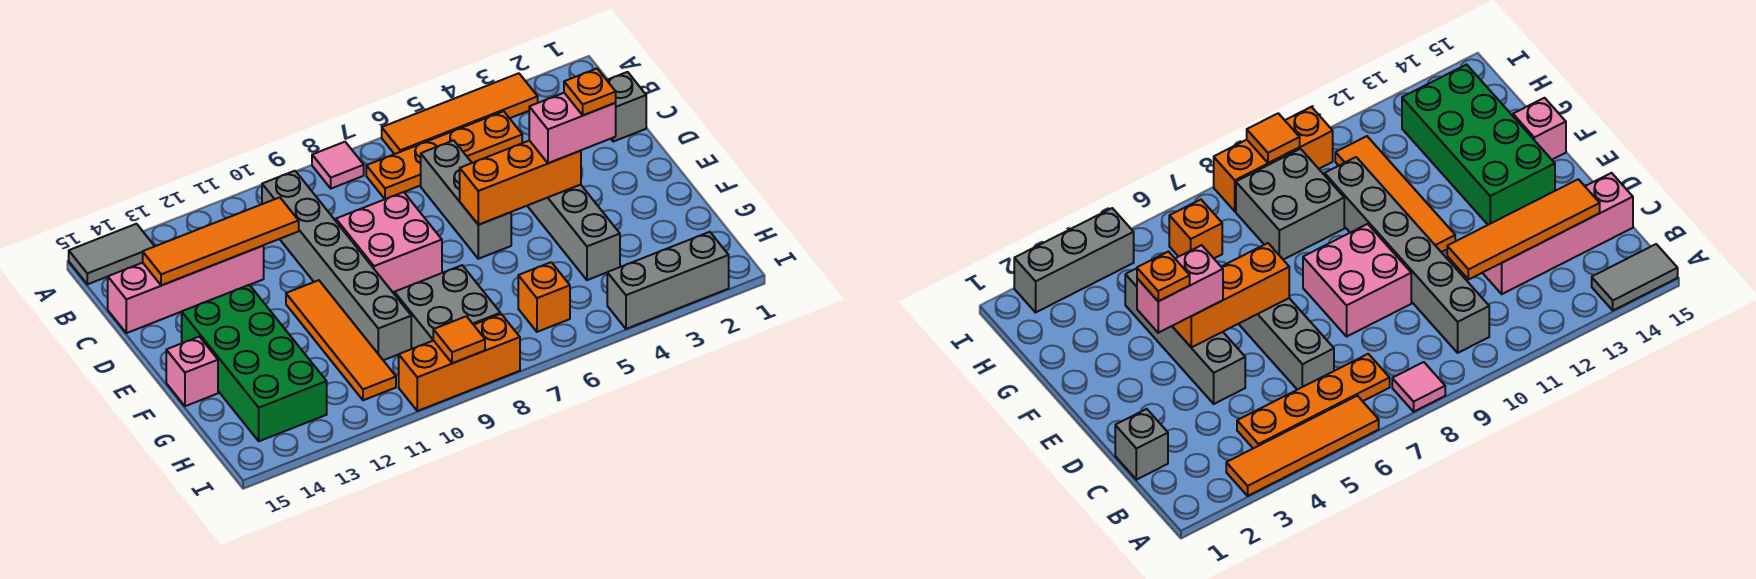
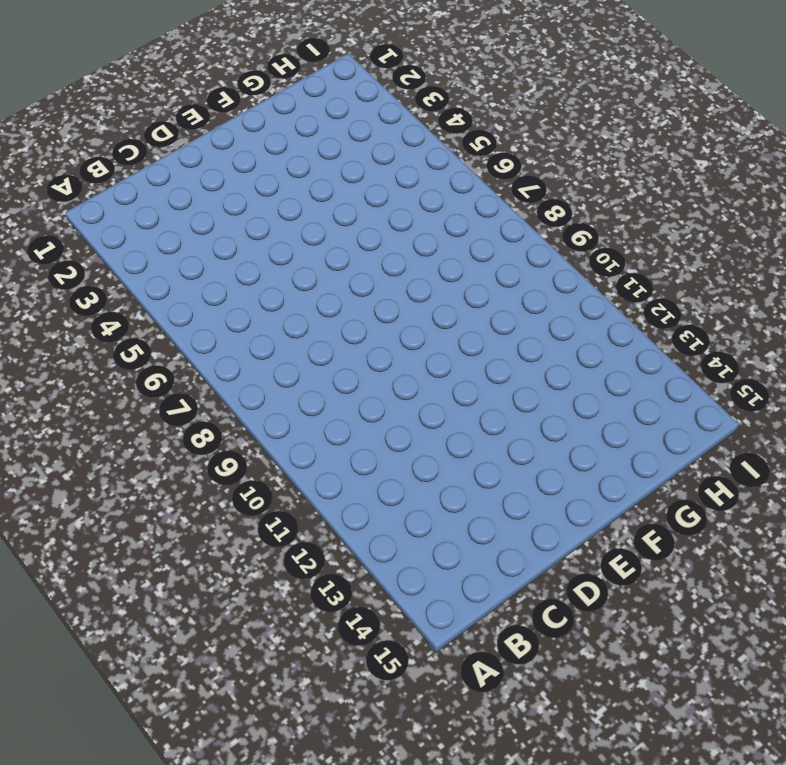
none -> orange 1x4 tile [382,73,538,154]
none -> pink 1x1 tile [312,142,364,188]
none -> grey 1x2 tile [69,224,155,284]

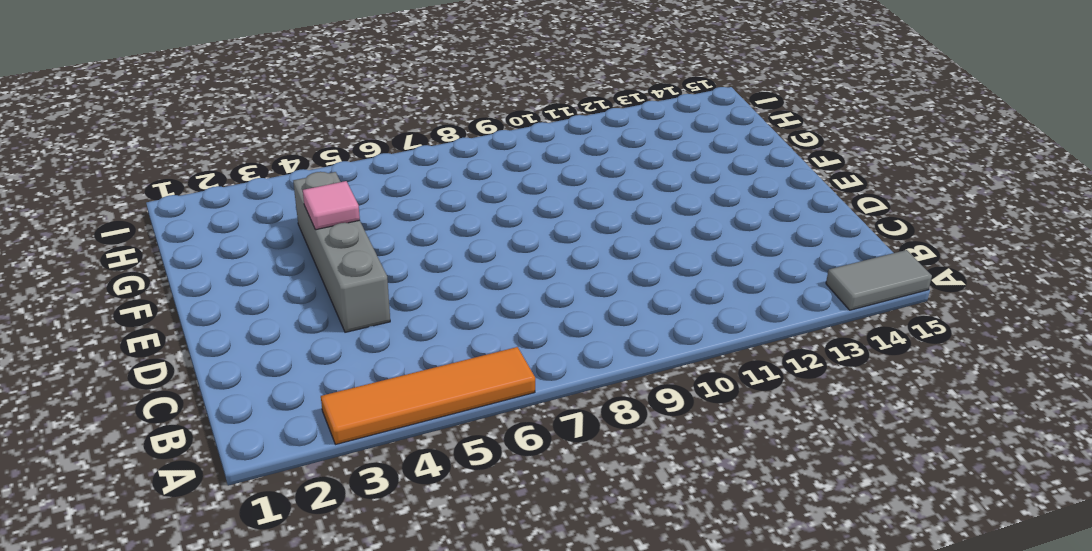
pink 1x1 tile [303,181,360,230] -> pink 1x1 tile moved to [312,142,364,188]
none -> orange 1x4 plate [366,111,522,199]
none -> grey 1x6 brick [262,171,411,360]
none -> grey 1x1 brick [607,72,646,142]

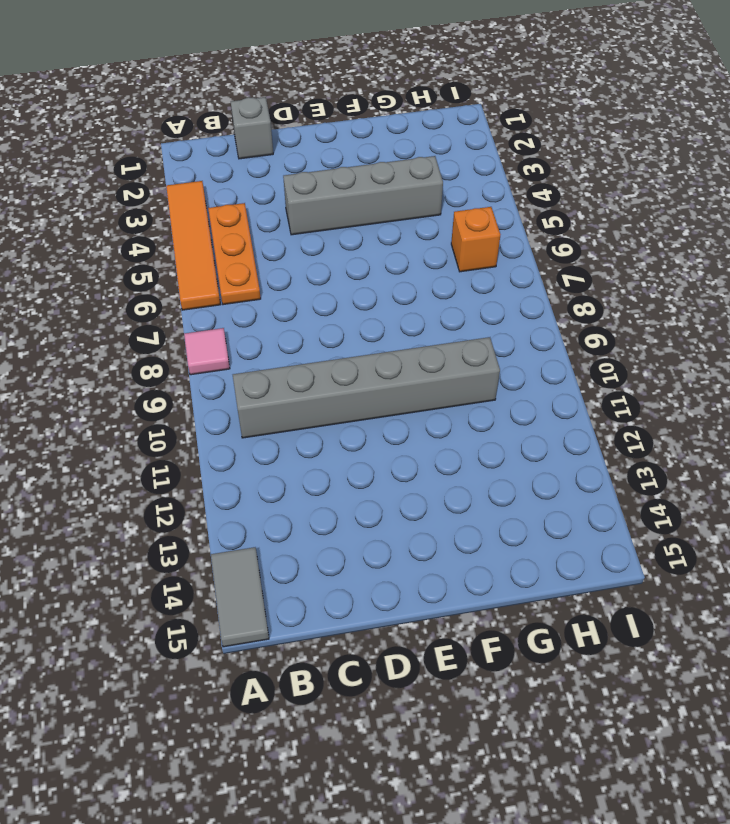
orange 1x3 plate [208,203,261,305] -> orange 1x4 plate [366,111,522,199]
none -> grey 1x3 brick [421,140,511,259]
none -> pink 1x4 brick [108,246,264,333]
none -> pink 2x2 brick [336,192,442,292]

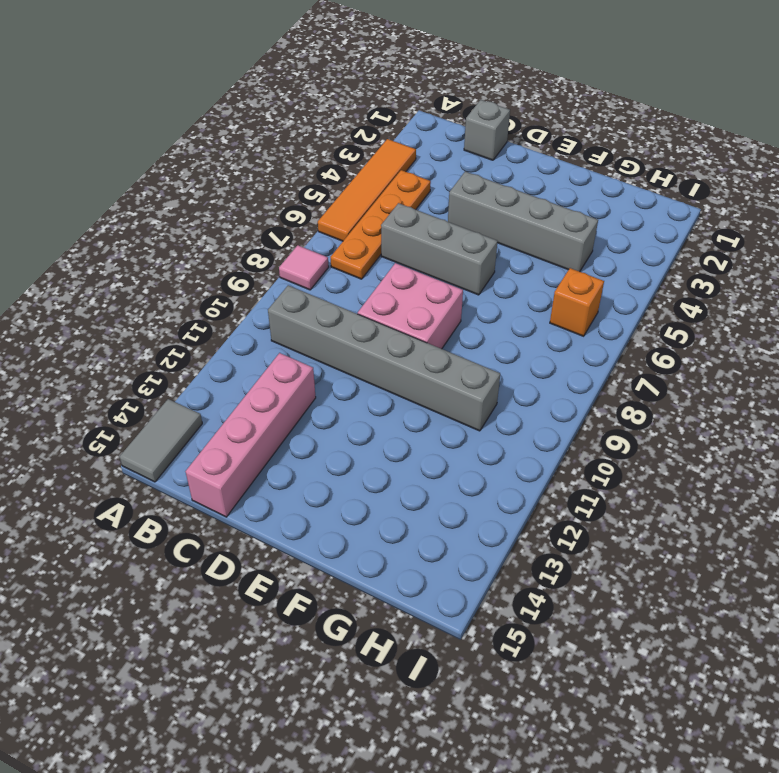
none -> orange 1x4 tile [286,280,396,400]
none -> green 2x4 brick [182,285,327,441]
none -> pink 1x1 brick [166,337,218,406]

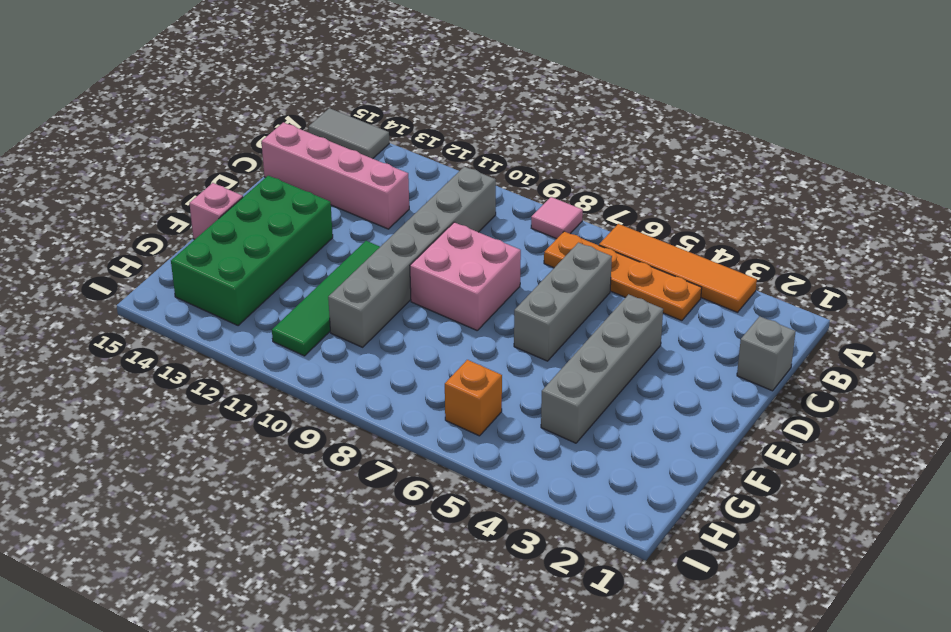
green 1x4 tile [272,241,380,356] -> orange 1x4 tile [286,280,396,400]
none -> grey 2x2 brick [394,265,500,348]
none -> grey 1x3 brick [607,232,729,329]
none -> orange 1x3 brick [399,314,520,411]

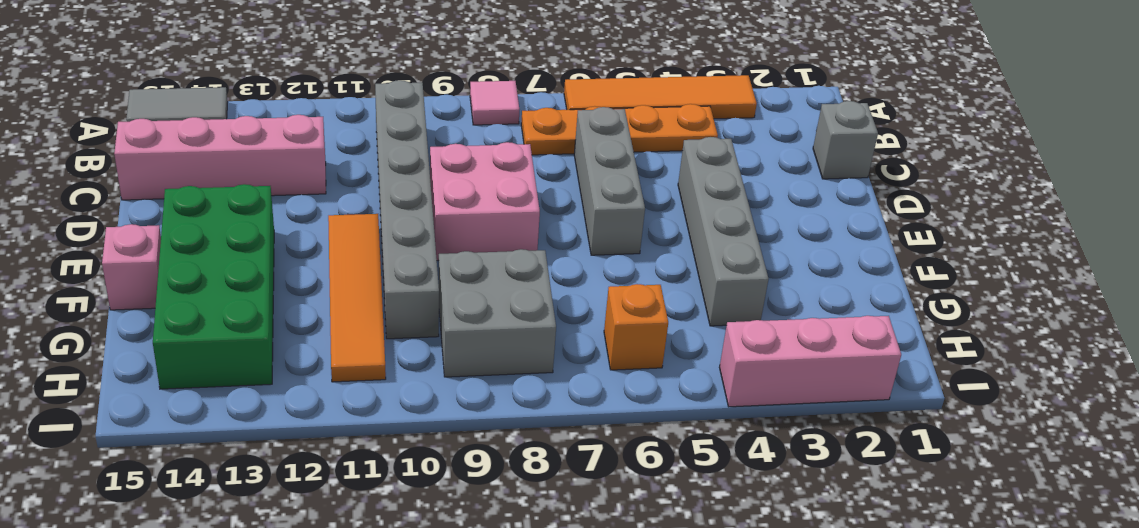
pink 1x3 brick [719,316,901,407] -> grey 1x3 brick [607,232,729,329]
none -> orange 1x3 brick [399,314,520,411]
none -> orange 1x4 tile [143,197,299,286]
none -> orange 1x3 brick [460,141,581,225]

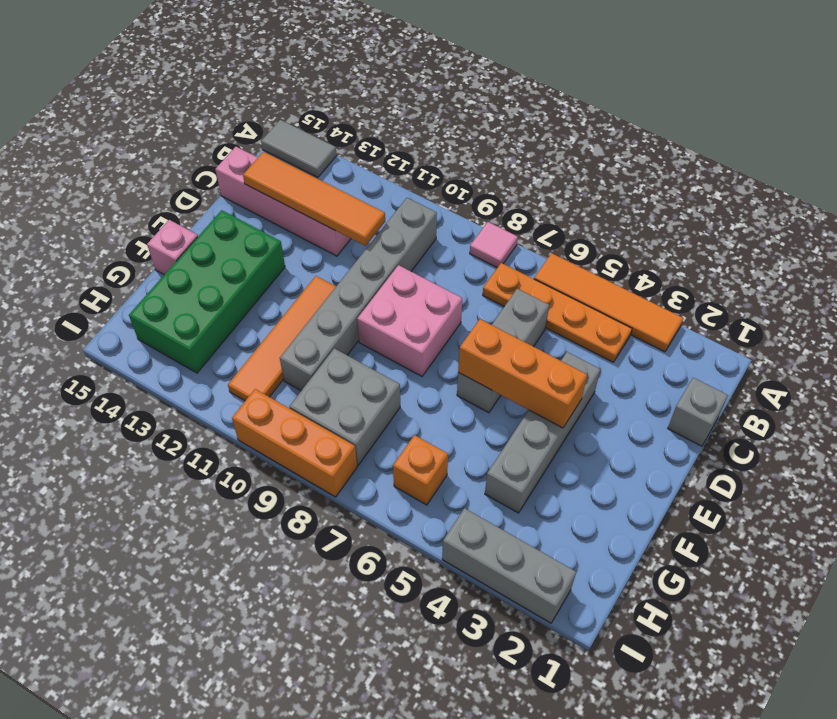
none -> orange 1x1 tile [433,316,485,363]
none -> pink 1x2 brick [529,93,616,163]
none -> orange 1x1 plate [564,69,616,115]

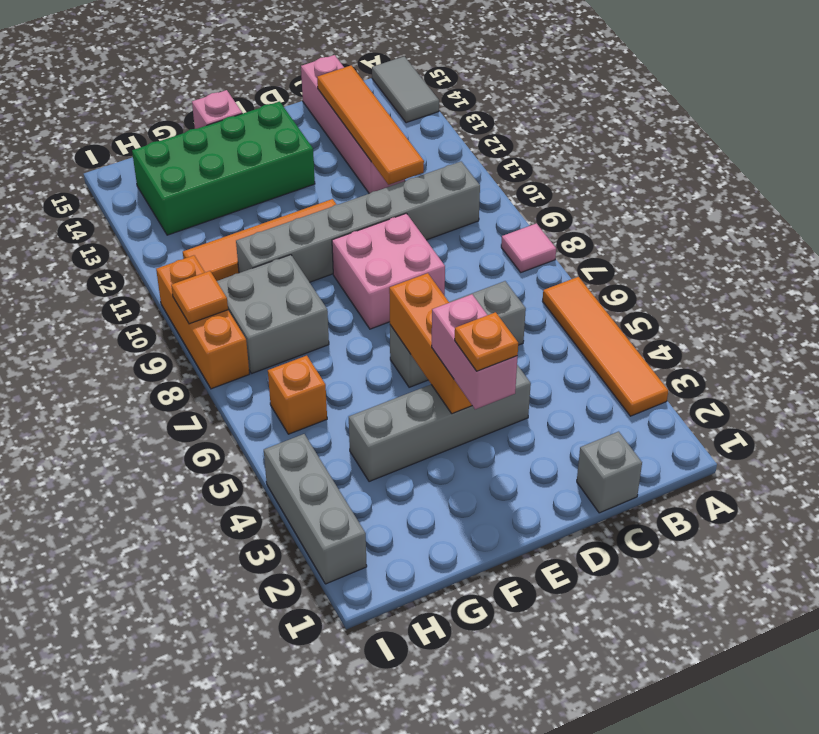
none -> orange 1x4 plate [366,111,522,199]

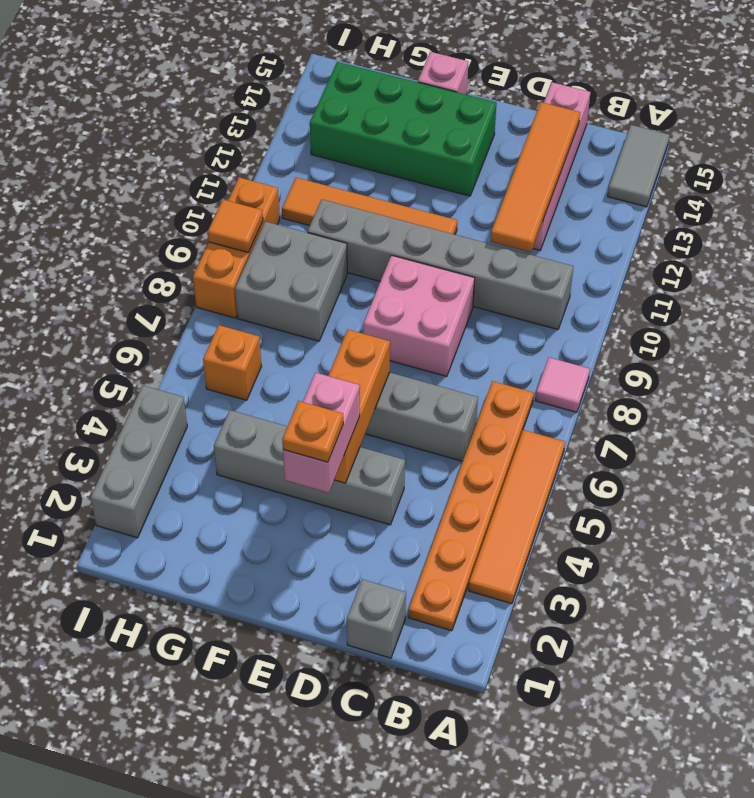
orange 1x6 plate [408,381,534,631] -> orange 1x4 plate [366,111,522,199]

